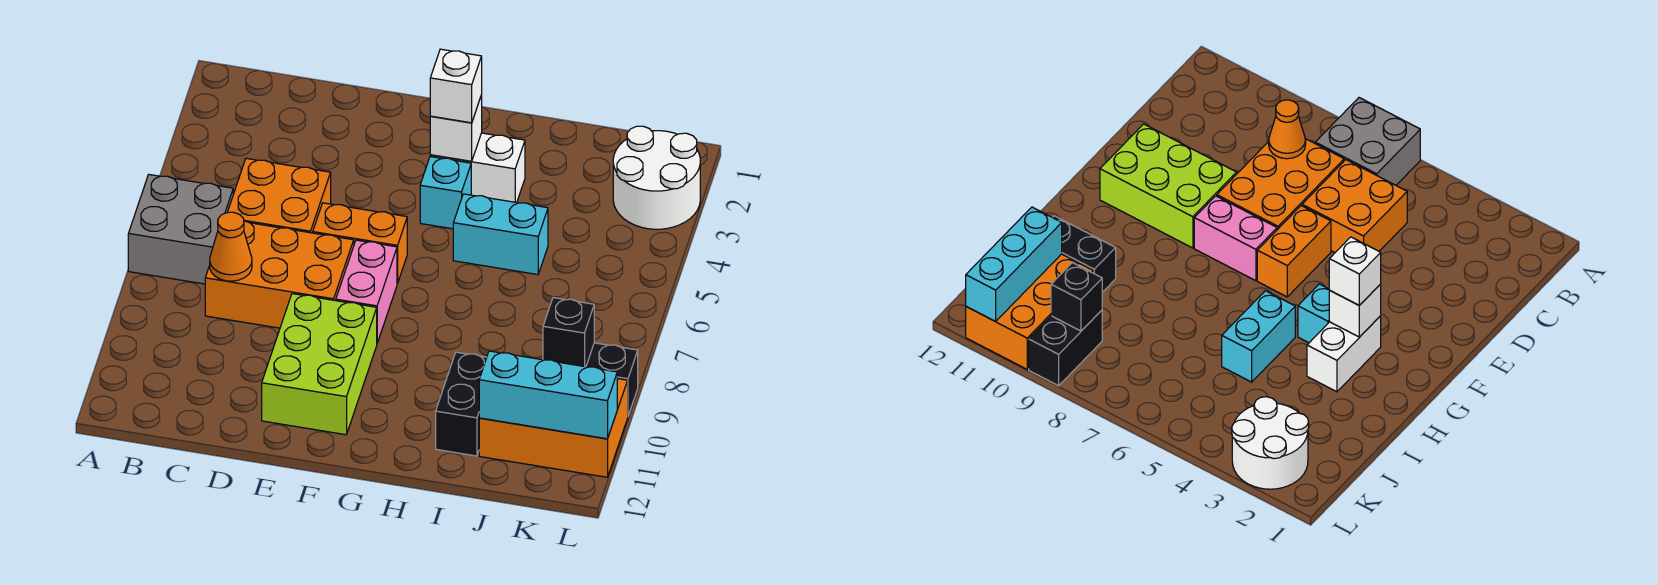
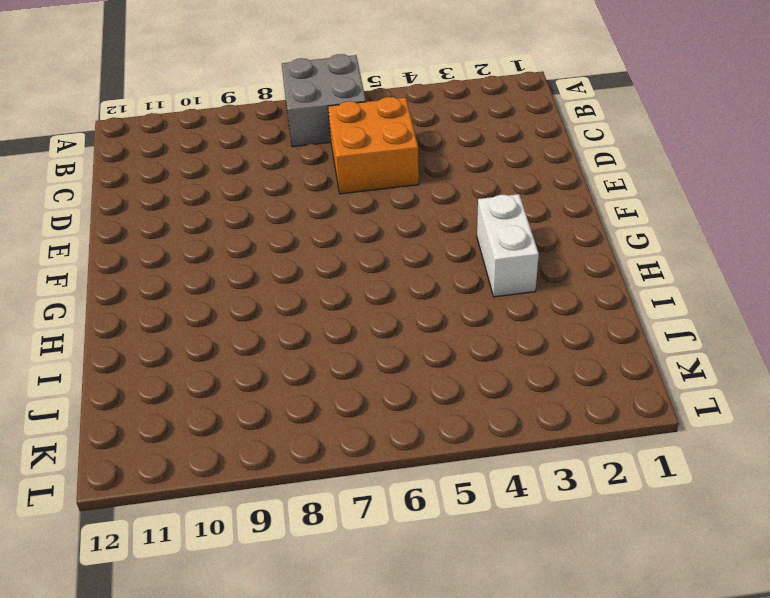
none -> orange 2x3 brick [205,221,354,328]
none -> orange 1x2 brick [313,203,407,283]
none -> lime 2x3 brick [262,294,377,435]

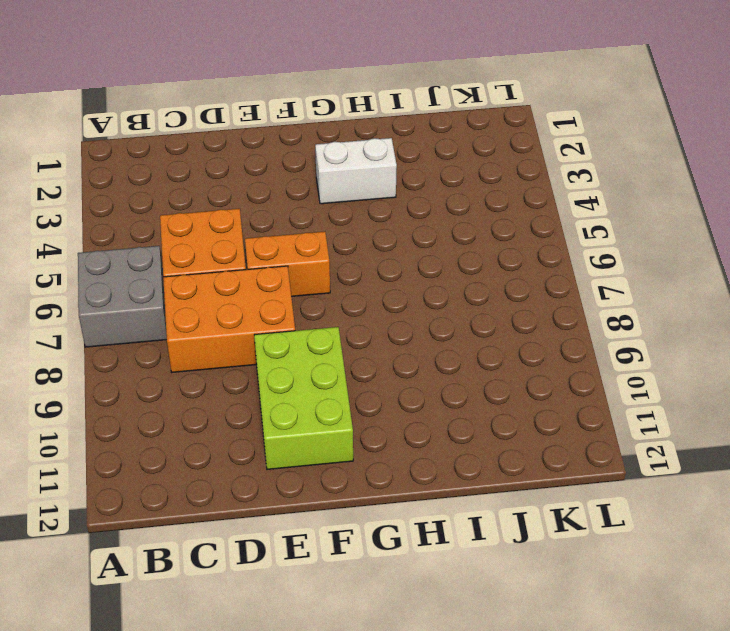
none -> pink 1x2 brick [336,240,397,343]
none -> cyan 1x1 brick [420,157,471,229]
none -> cyan 1x2 brick [453,194,548,275]

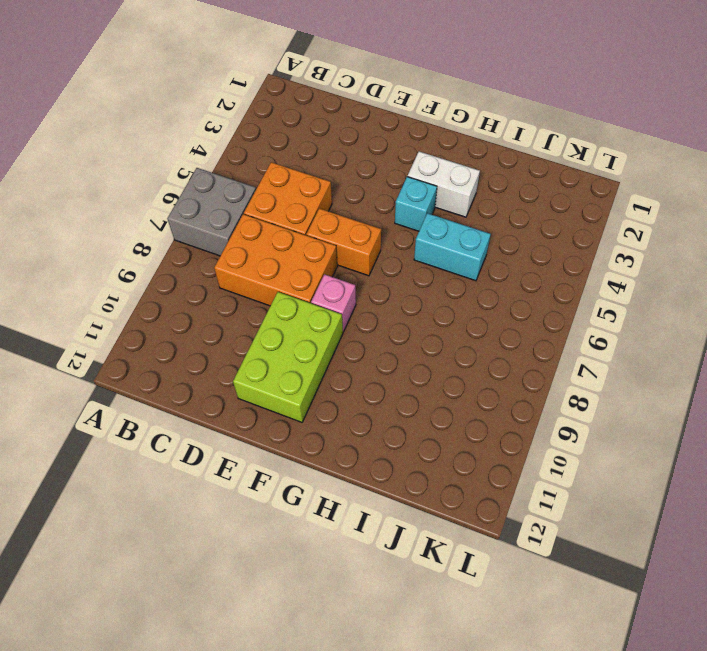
pink 1x1 brick [311,274,356,332] -> pink 1x2 brick [336,240,397,343]
none -> black 1x2 brick [436,352,487,456]
none -> orange 2x3 brick [479,379,628,477]
none -> white 2x2 round brick [613,126,700,229]

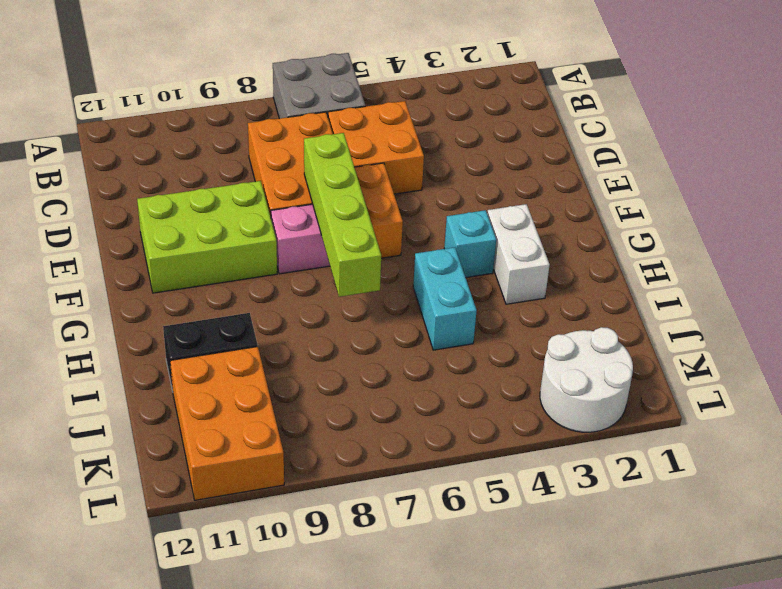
lime 1x4 brick [304,133,381,297] -> none
none -> black 1x2 brick [586,343,638,416]
none -> orange 1x1 cone [210,212,252,281]
none -> white 1x1 brick [430,95,482,161]

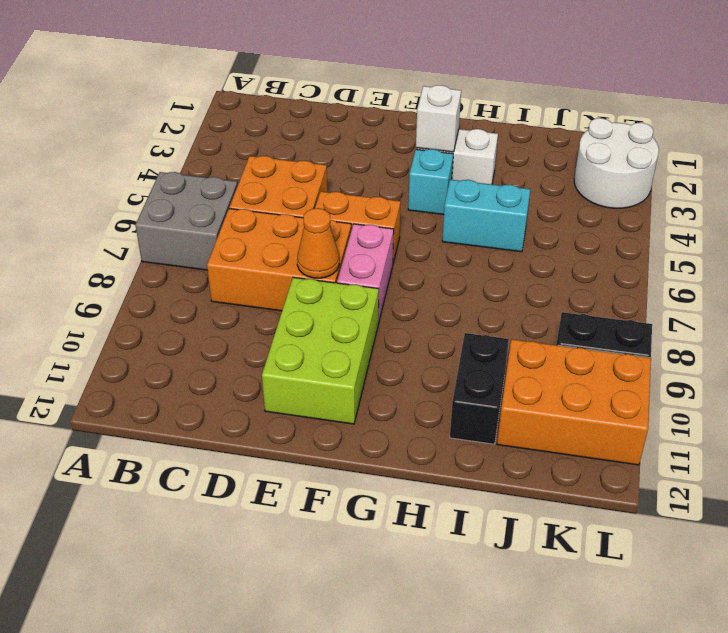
orange 1x1 cone [297,208,339,278] -> orange 1x1 cone moved to [210,212,252,281]
none -> cyan 1x3 brick [479,351,617,439]
none -> black 1x1 brick [543,298,594,367]
none -> white 1x1 brick [430,49,482,123]

